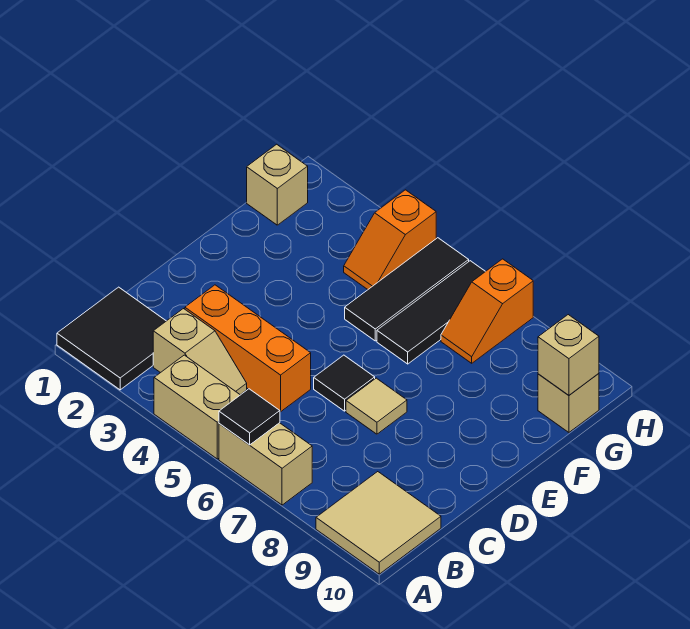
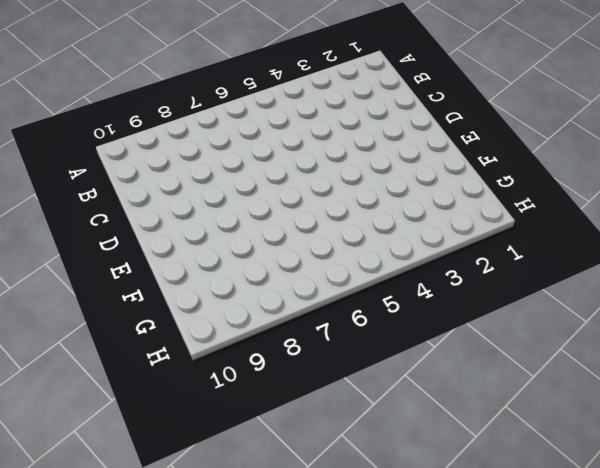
none -> black 2x2 tile [57,287,166,390]
none -> tan 1x2 brick [154,355,240,459]
none -> tan 1x2 brick [219,423,312,505]

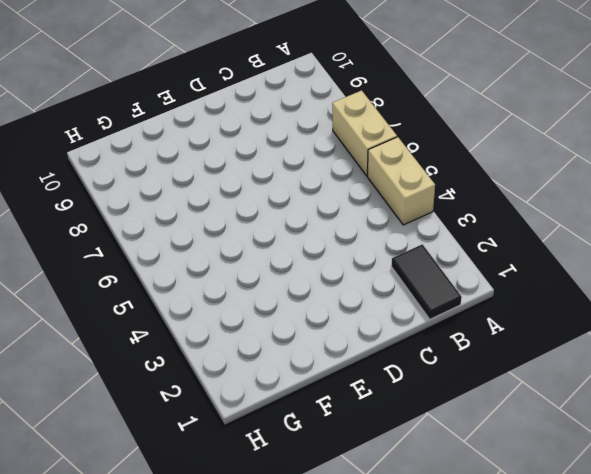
black 1x2 tile [391,244,462,319] -> black 2x2 tile [57,287,166,390]
none -> tan 2x2 tile [316,472,441,574]
none -> tan 1x2 slope [153,309,247,395]
none -> orange 1x3 brick [185,285,311,412]

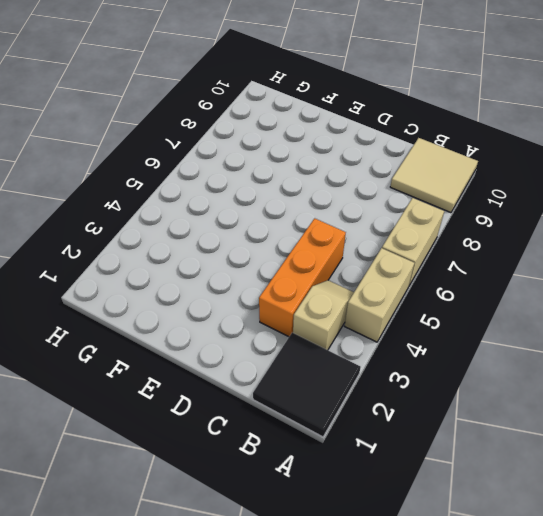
none -> black 1x1 tile [314,355,375,411]
none -> tan 1x1 tile [346,378,407,434]
none -> black 1x3 tile [345,238,469,341]

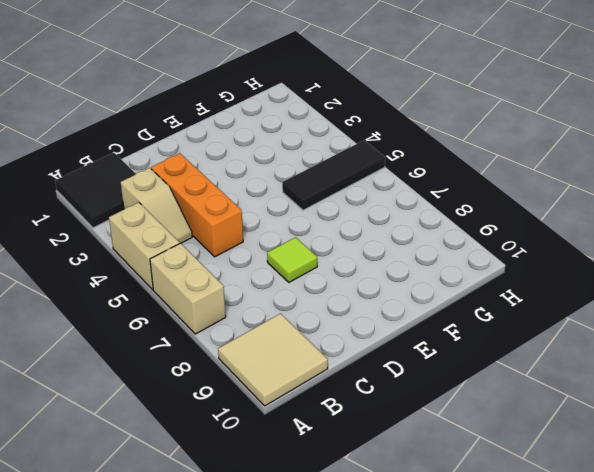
lime 1x1 tile [267,237,317,282] -> tan 1x1 tile [346,378,407,434]
none -> black 1x1 tile [314,355,375,411]
none -> black 1x3 tile [377,261,486,364]
none -> tan 1x1 brick [247,144,308,225]

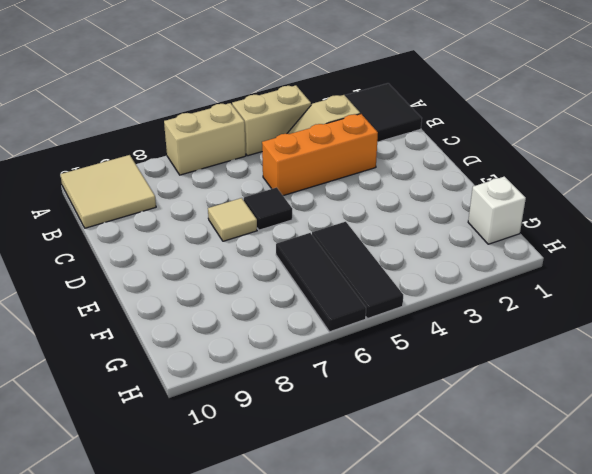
white 1x1 brick [468,176,526,244] -> tan 1x1 brick [247,144,308,225]
none -> orange 1x2 slope [344,190,436,289]
none -> orange 1x2 slope [441,259,533,363]
none -> tan 1x1 brick [538,373,599,432]

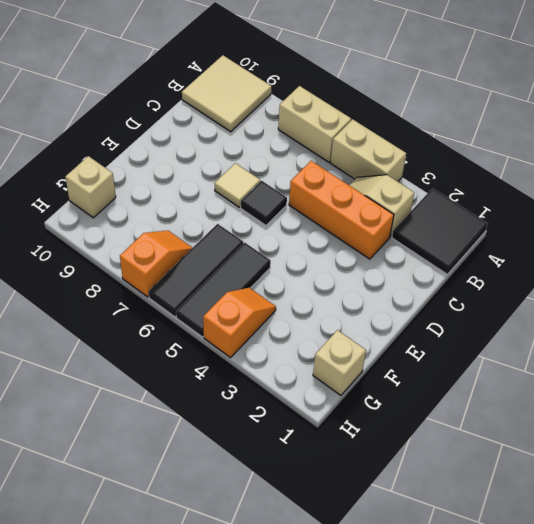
none -> black 1x1 tile [219,389,280,445]
none -> tan 1x1 brick [538,315,599,395]

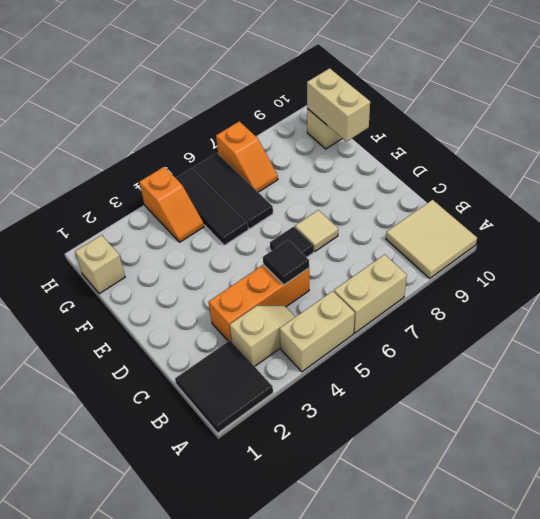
black 1x1 tile [263,240,309,285] -> black 1x1 tile moved to [219,389,280,445]
tan 1x2 brick [307,68,370,142] -> tan 1x1 brick [538,315,599,395]

